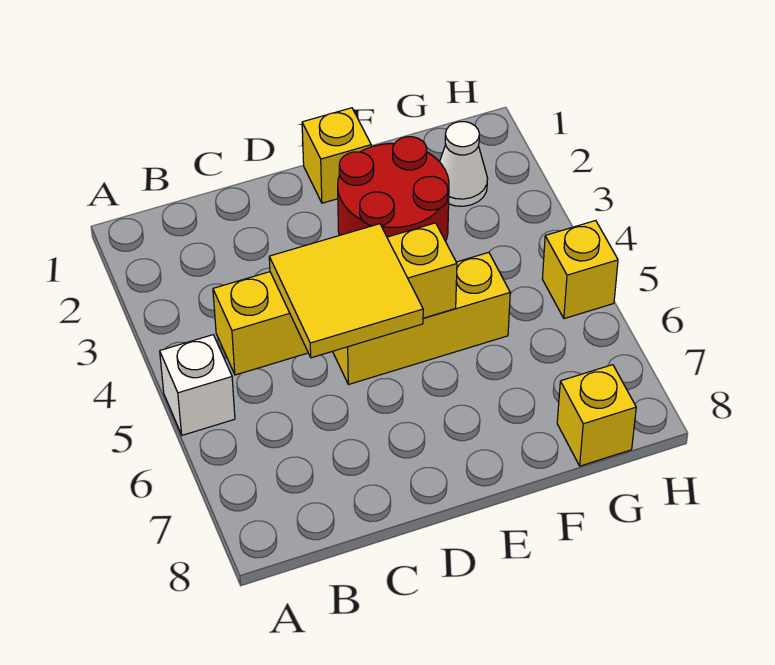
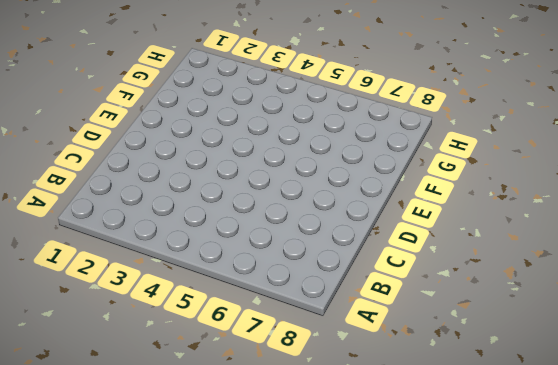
none -> white 1x1 brick [160,335,235,435]
none -> yellow 1x3 brick [333,252,510,385]

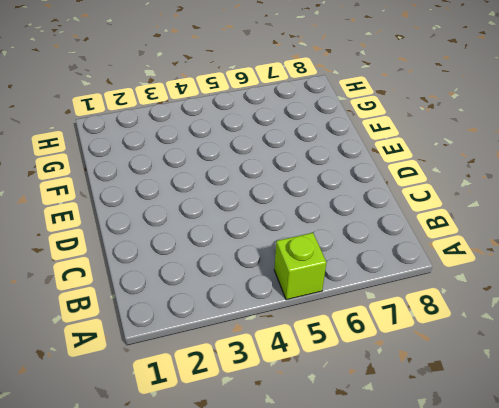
lime 1x1 brick [274,233,326,300] -> white 1x1 brick [160,335,235,435]
none -> yellow 1x3 brick [333,252,510,385]
none -> yellow 1x1 brick [302,108,371,203]

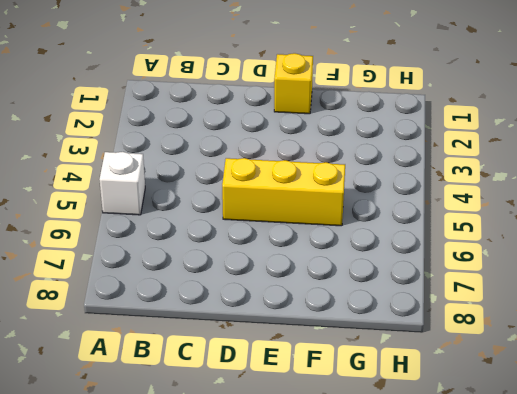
none -> red 2x2 round brick [338,137,449,241]
none -> white 1x1 cone [440,122,488,206]

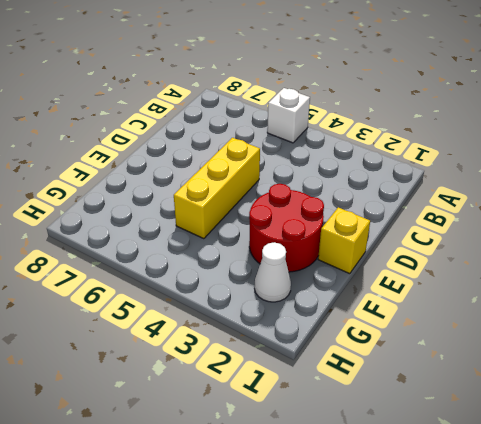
none -> yellow 1x1 brick [557,365,636,466]
none -> yellow 1x1 brick [542,221,618,319]

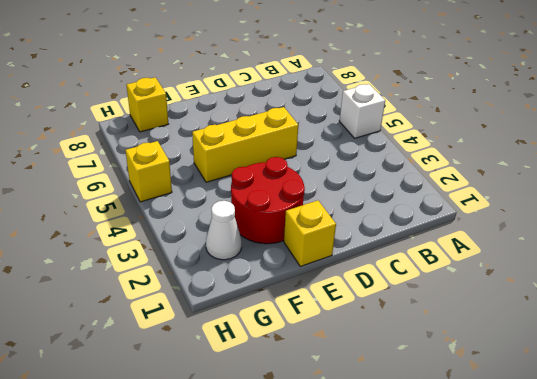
none -> yellow 1x4 brick [213,223,457,375]
none -> yellow 2x2 tile [269,224,423,358]

